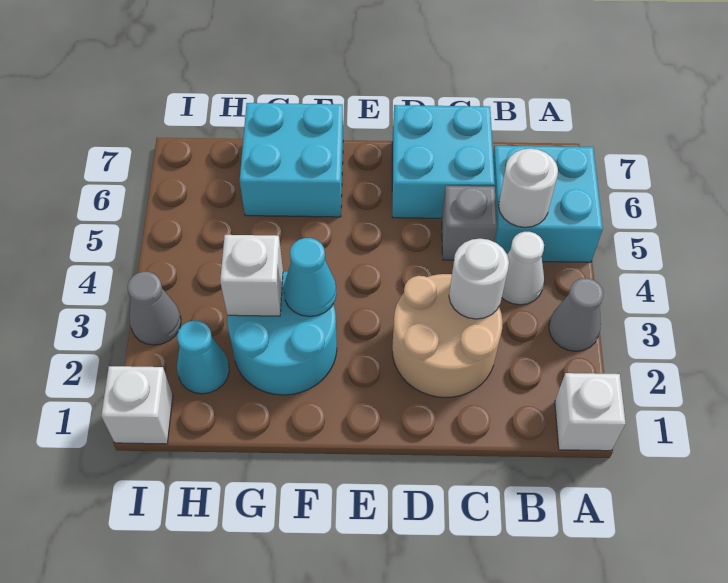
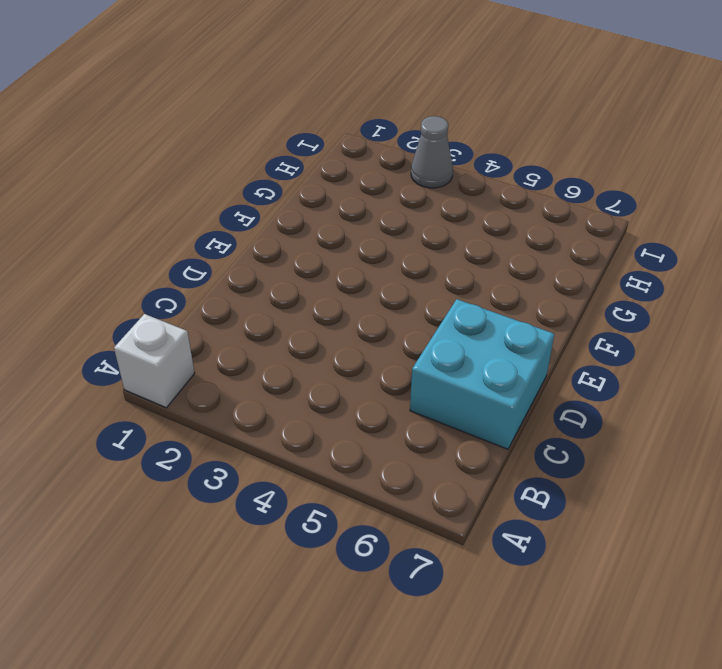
none -> grey 1x1 cone [549,278,604,351]
none -> cyan 2x2 brick [493,146,603,262]
none -> white 1x1 cone [502,232,544,305]

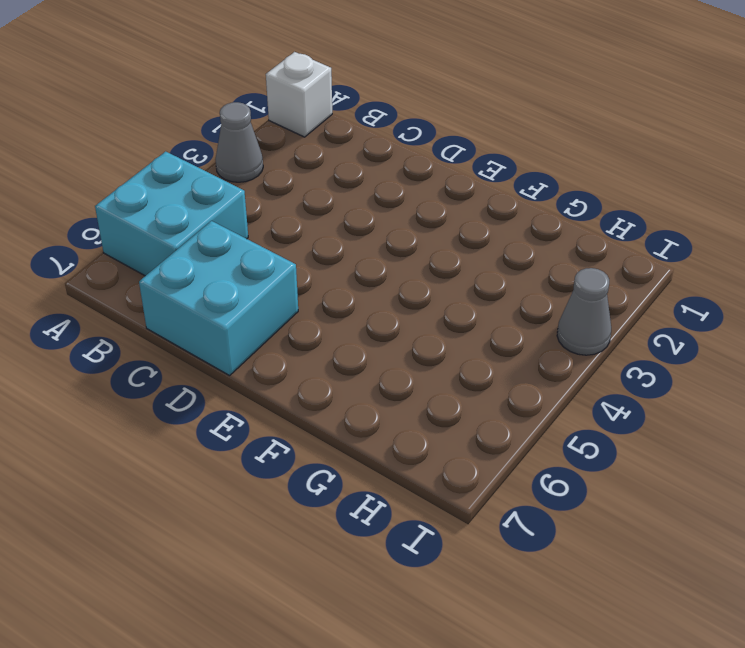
none -> white 1x1 cone [502,232,544,305]
none -> tan 2x2 round brick [392,274,503,398]
none -> grey 1x1 brick [442,186,497,260]

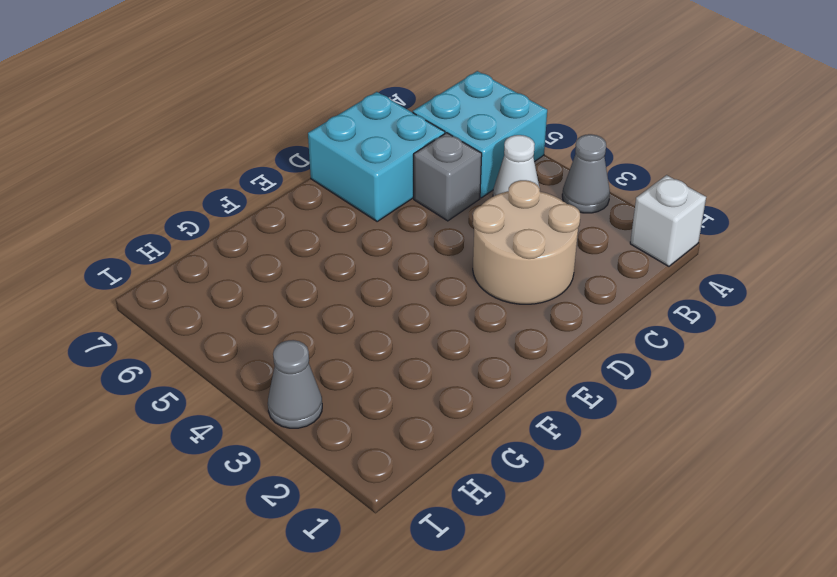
none -> cyan 2x2 round brick [227,271,337,395]
none -> cyan 2x2 brick [240,103,343,217]
none -> cyan 1x1 cone [177,321,229,394]

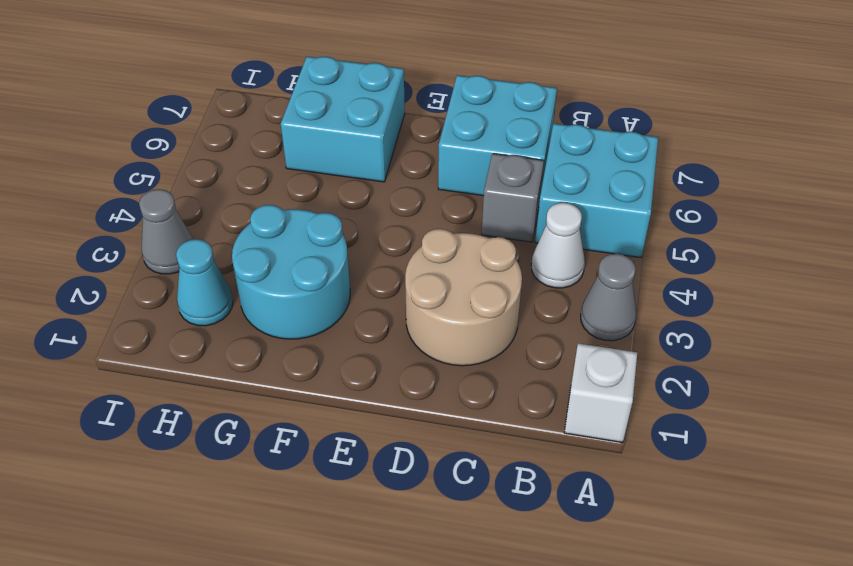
none -> white 1x1 brick [101,366,173,444]
none -> white 1x1 round brick [499,148,558,227]
none -> white 1x1 round brick [449,239,509,319]

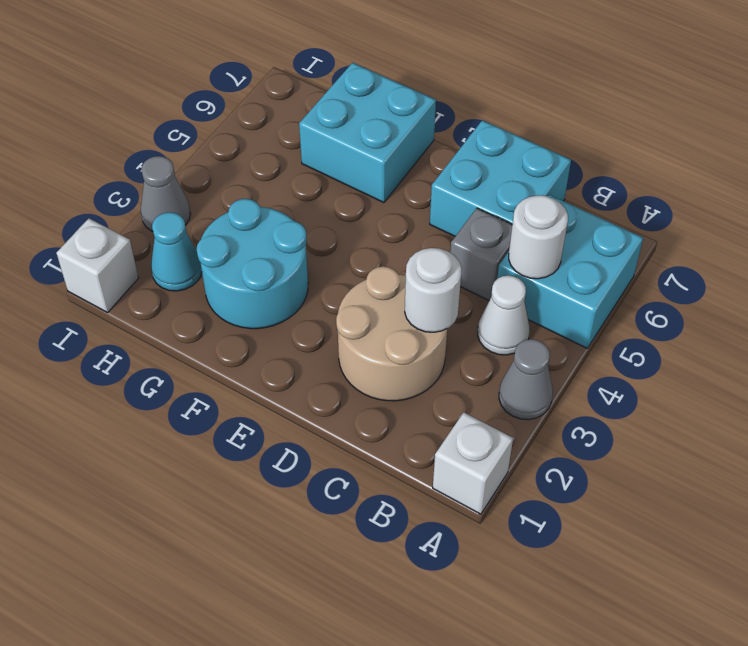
none -> cyan 1x1 cone [284,238,336,317]
none -> white 1x1 brick [220,235,283,316]

